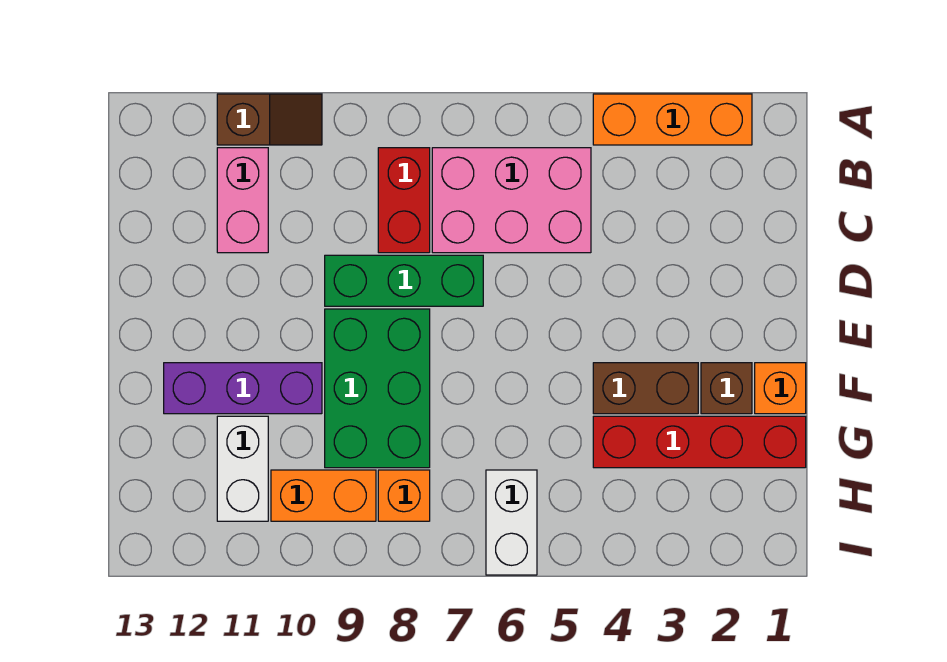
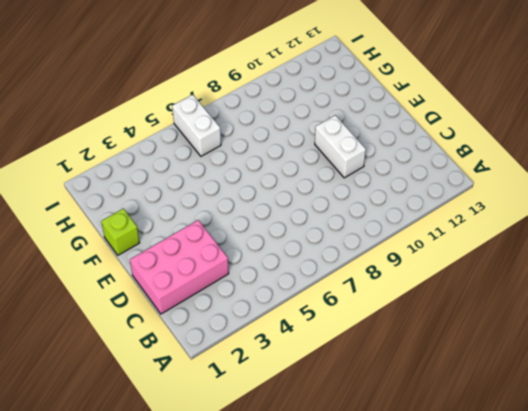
pink 2x3 brick [130,220,229,314] -> pink 2x3 brick moved to [432,148,591,253]
white 1x2 brick [315,115,366,178] -> white 1x2 brick moved to [217,416,268,521]
lime 1x1 brick [101,209,140,255] -> orange 1x1 brick [755,363,806,414]
none -> orange 1x3 brick [593,94,752,145]
none -> brown 1x2 slope [217,94,322,145]
none -> red 1x2 brick [378,148,430,253]

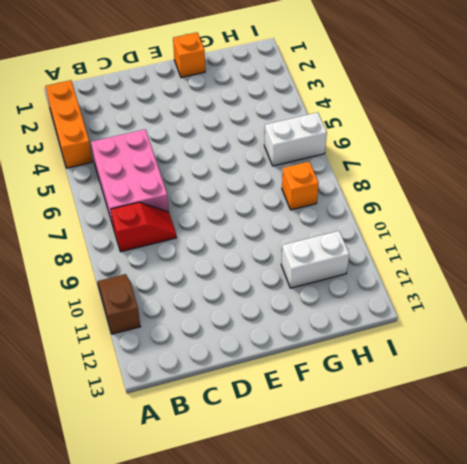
red 1x2 slope [111,202,177,252] -> red 1x2 brick [378,148,430,253]
none -> pink 1x2 brick [217,148,268,253]
none -> green 1x3 brick [325,255,483,306]
none -> green 2x3 brick [325,309,430,468]

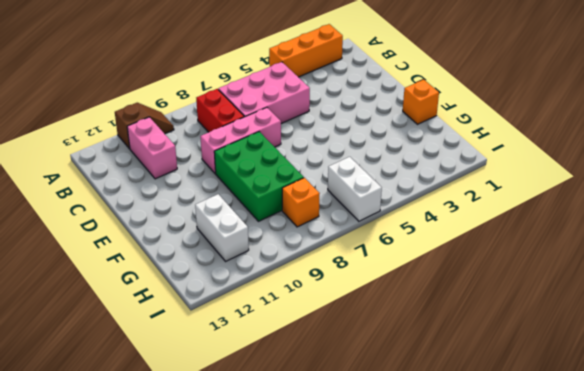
pink 1x3 brick [200,107,281,174] -> green 1x3 brick [325,255,483,306]
none -> brown 1x1 brick [701,363,752,414]
none -> brown 1x2 brick [593,363,698,414]
none -> purple 1x3 brick [164,363,322,414]

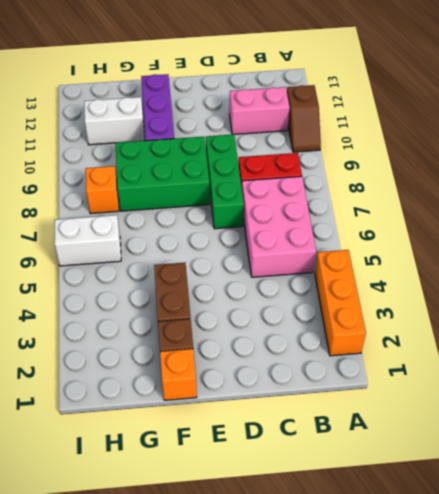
none -> red 1x4 brick [593,416,806,468]
none -> orange 1x2 brick [271,470,376,521]

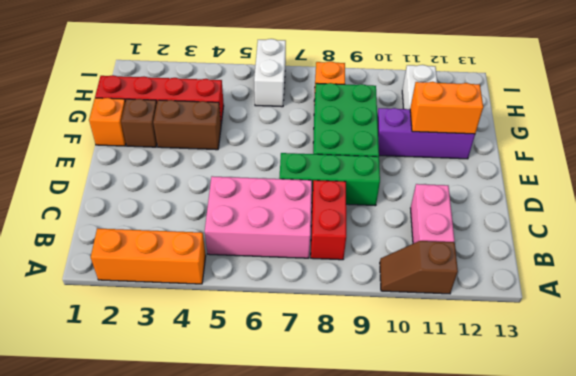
orange 1x2 brick [410,82,483,134] -> orange 1x2 brick moved to [271,470,376,521]

